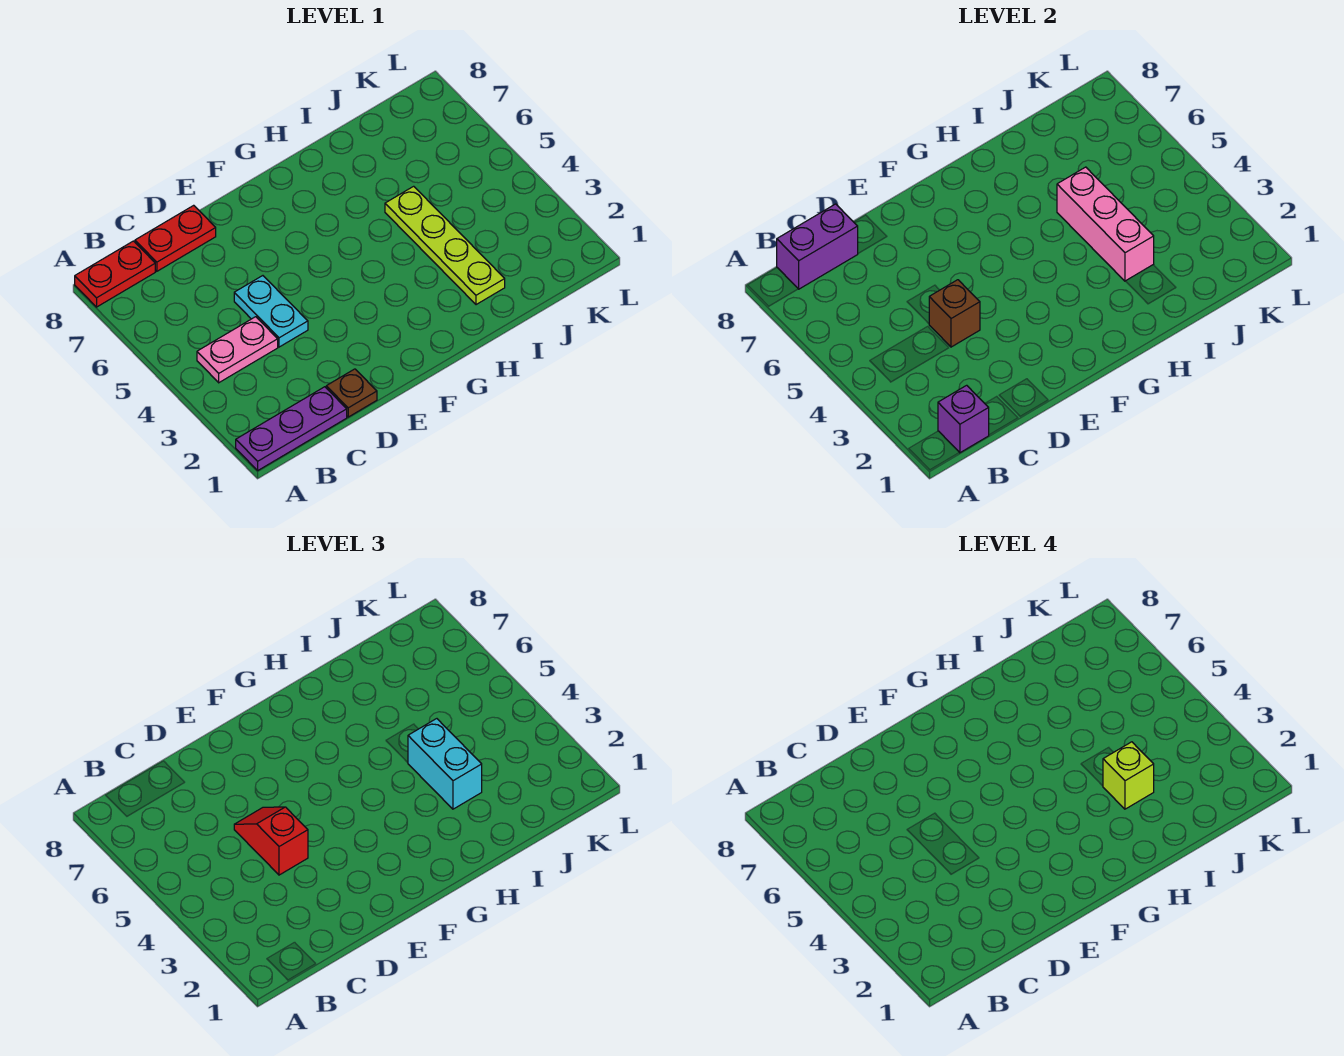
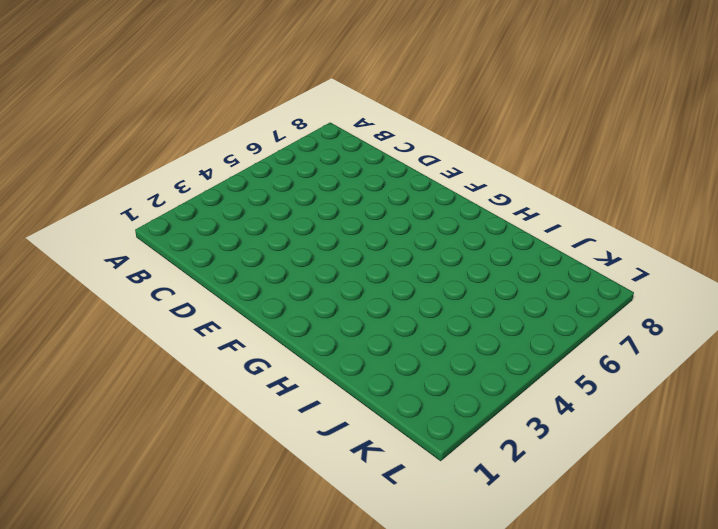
none -> purple 1x3 plate [236,387,347,470]
none -> red 1x2 plate [75,241,155,307]
none -> pink 1x2 plate [197,317,278,383]

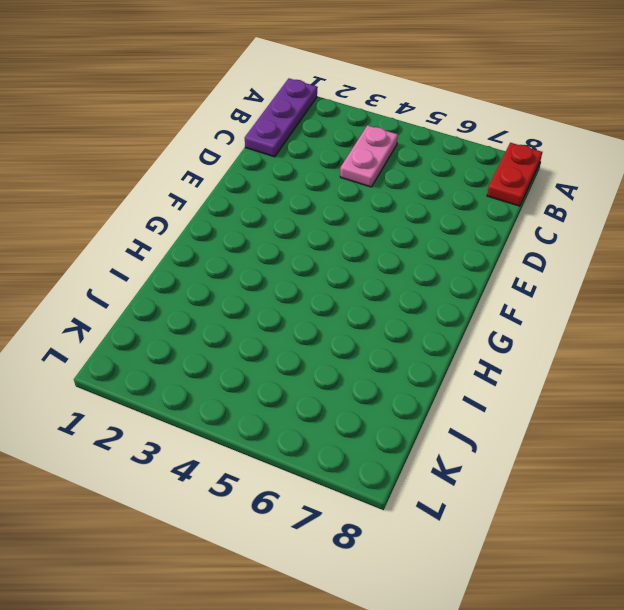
none -> red 1x2 plate [135,205,216,271]
none -> brown 1x1 plate [326,369,377,417]
none -> cyan 1x2 plate [234,276,308,347]

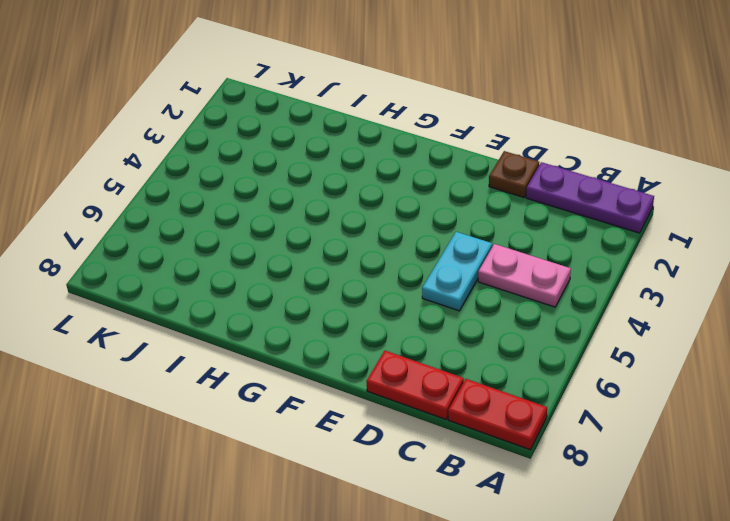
none -> lime 1x4 plate [385,186,505,305]
none -> purple 1x1 brick [938,385,989,453]
none -> purple 1x2 brick [777,204,858,289]

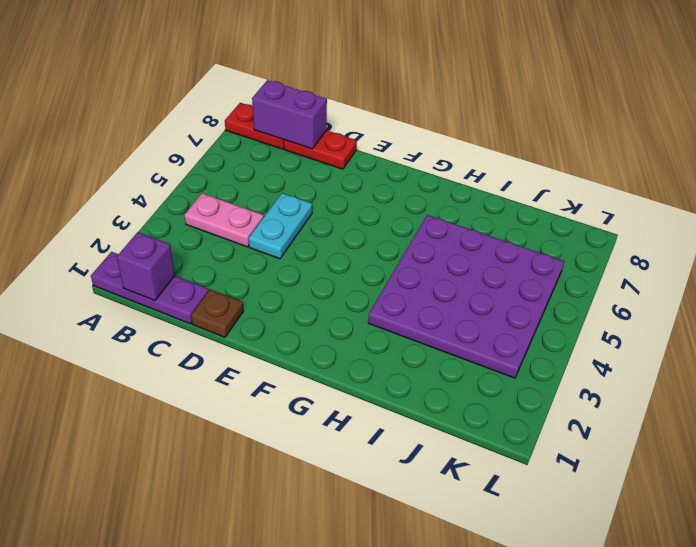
purple 4x4 plate [368,215,564,378] -> lime 1x4 plate [385,186,505,305]
none -> brown 1x1 brick [929,280,980,347]
none -> pink 1x3 brick [1057,167,1154,281]
none -> red 1x2 slope [234,807,308,875]

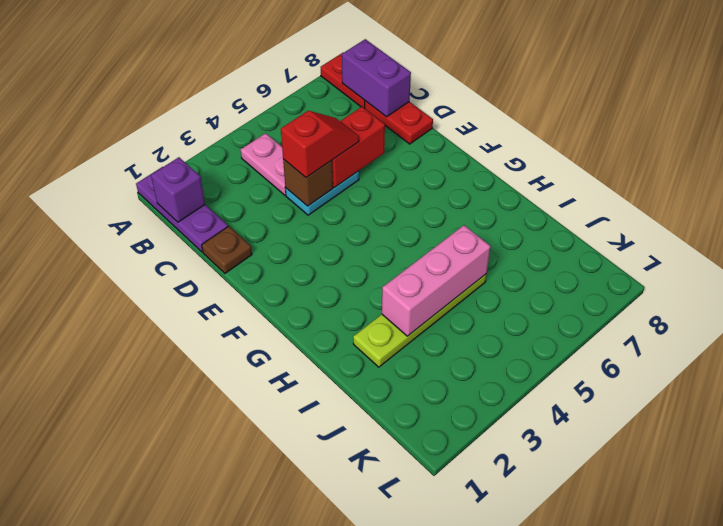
red 1x2 brick [332,107,385,188] -> none
none -> cyan 1x2 brick [408,719,482,809]
none -> lime 1x1 brick [1103,742,1154,809]

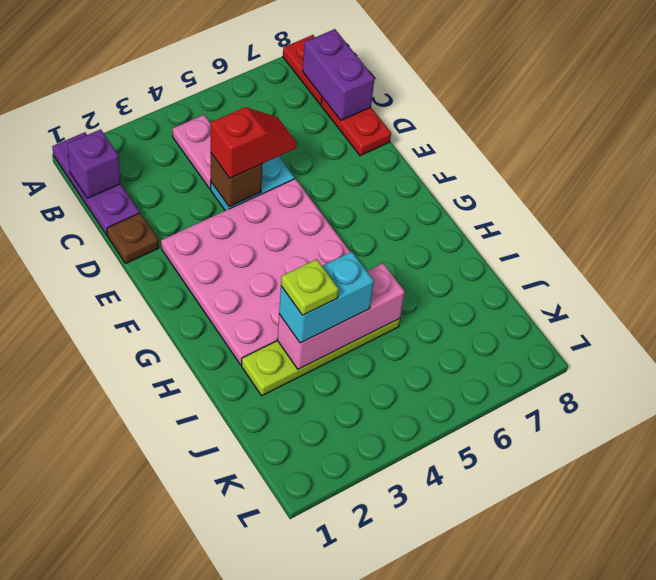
pink 4x4 plate [161,179,350,365] -> none
lime 1x1 plate [281,259,339,315] -> lime 1x1 brick [1103,742,1154,809]

